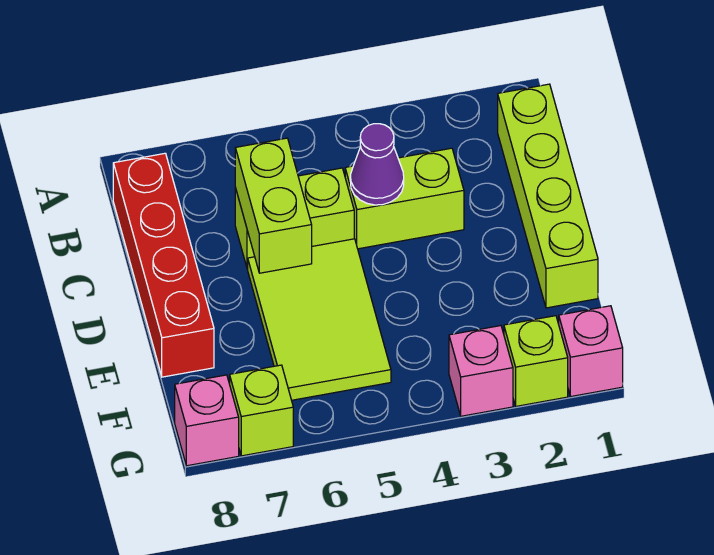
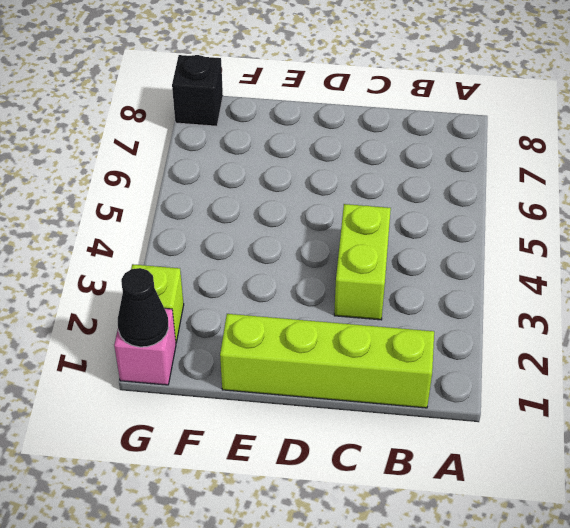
black 1x1 cone [118,268,168,347] -> none
black 1x1 brick [172,55,223,126] -> pink 1x1 brick [175,375,239,466]
none -> red 1x4 brick [113,153,214,377]
none -> lime 1x2 brick [235,168,354,269]
none -> lime 2x3 tile [248,239,391,400]

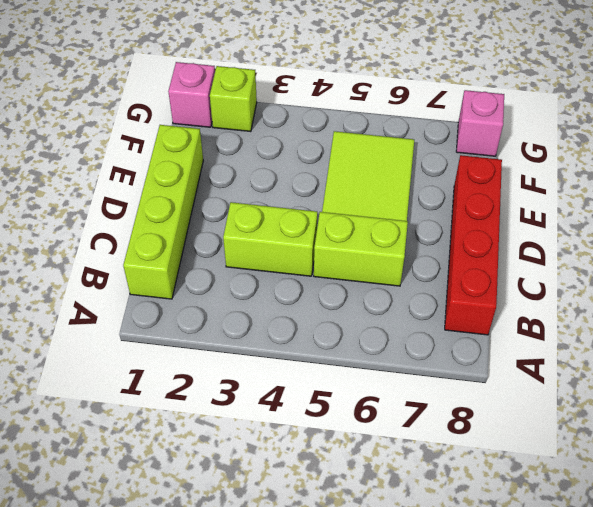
none -> pink 1x1 brick [449,326,513,416]
none -> lime 1x1 brick [230,365,293,456]
none -> purple 1x1 cone [350,124,404,205]

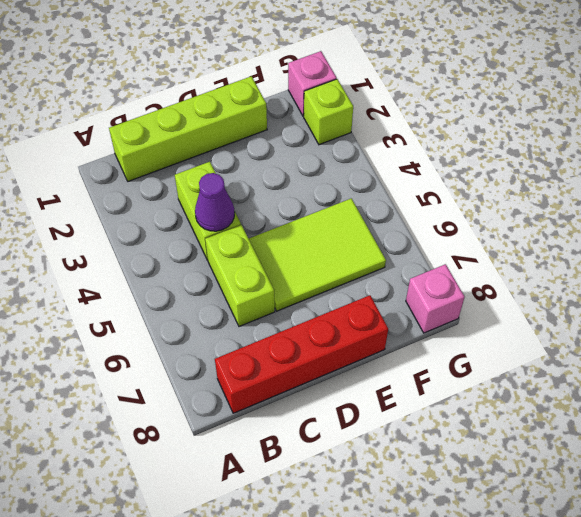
none -> pink 1x1 brick [449,326,513,416]
none -> lime 1x1 brick [230,365,293,456]
none -> lime 1x2 brick [235,138,312,273]

